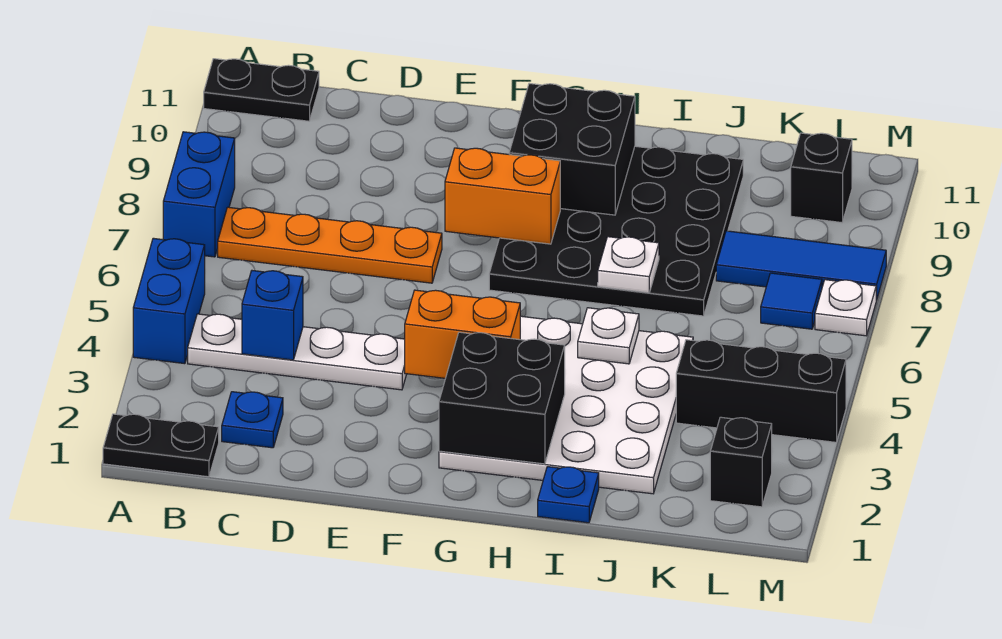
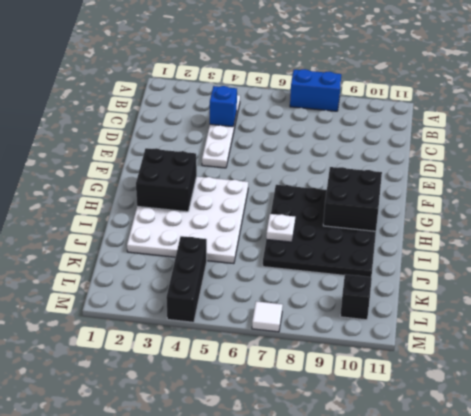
white 1x1 tile [252,301,283,332] -> white 1x1 plate [815,280,876,336]
none -> black 1x2 plate [103,414,219,477]
none -> blue 1x2 brick [133,238,205,364]
none -> black 1x2 plate [204,59,319,121]

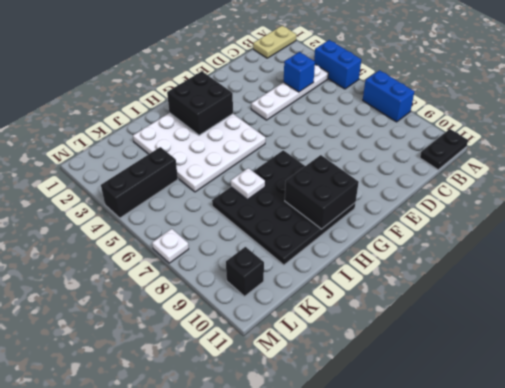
tan 1x2 plate [253,26,296,58] -> black 1x2 plate [103,414,219,477]
none -> orange 1x4 plate [218,207,442,283]
none -> blue 1x1 plate [222,392,283,448]
none -> blue 1x1 plate [538,467,599,523]

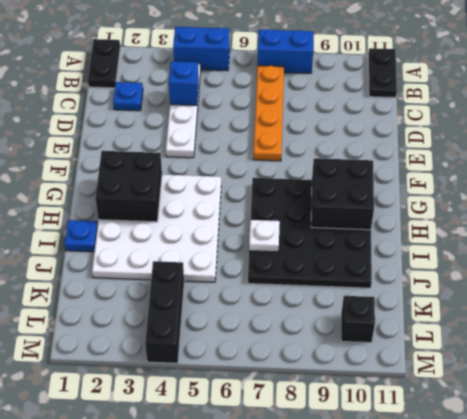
none -> blue 1x3 tile [716,231,886,300]
none -> black 1x1 brick [710,417,772,507]
none -> blue 1x1 tile [761,273,822,329]

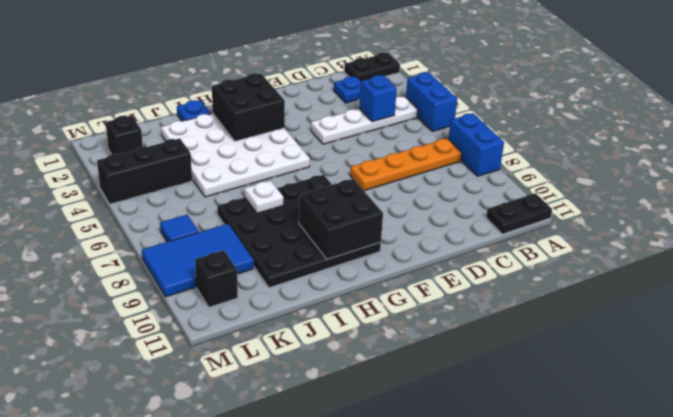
blue 2x3 tile [142,224,254,297] -> blue 1x3 tile [716,231,886,300]
none -> white 1x1 plate [815,280,876,336]
none -> orange 1x2 brick [405,290,520,378]
none -> orange 1x2 brick [445,148,560,244]

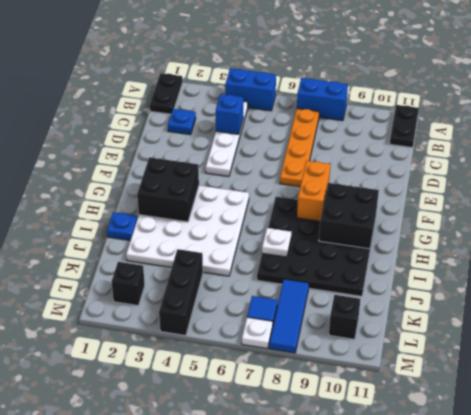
none -> orange 1x2 brick [405,290,520,378]
none -> white 1x1 plate [578,308,639,364]

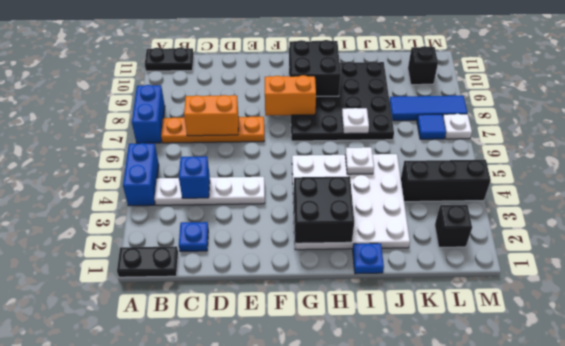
orange 1x2 brick [184,95,238,136] -> orange 1x2 brick moved to [405,290,520,378]

